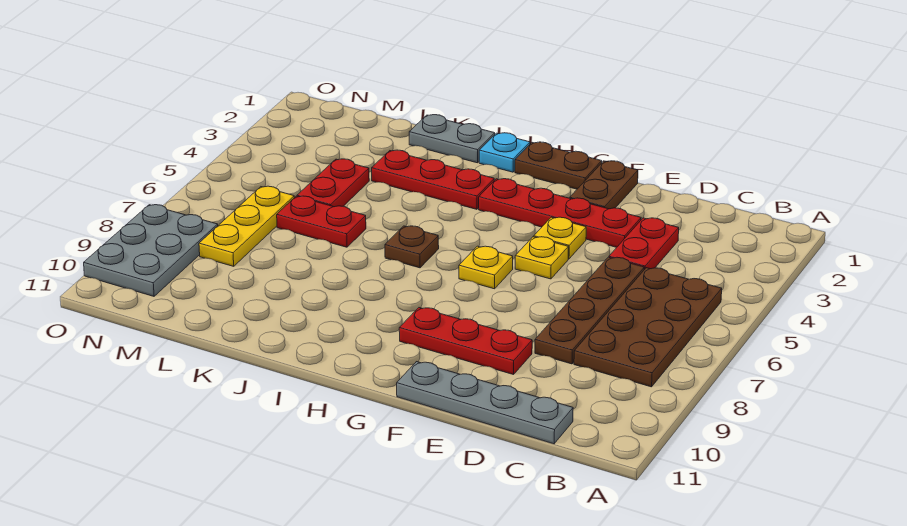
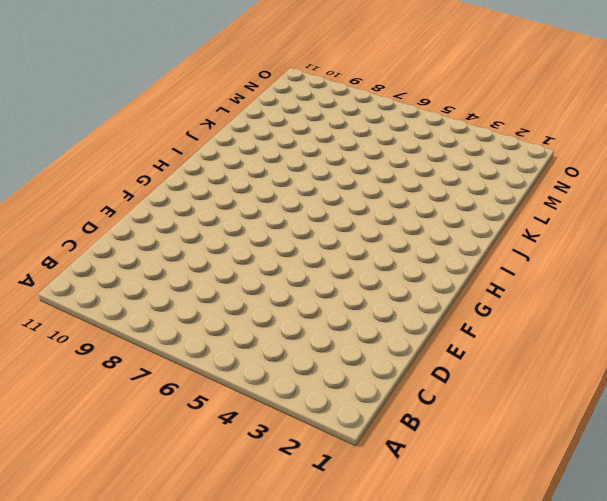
none -> brown 2x4 plate [574,268,722,387]
none -> grey 1x4 plate [397,362,573,444]
none -> red 1x2 plate [609,218,679,270]

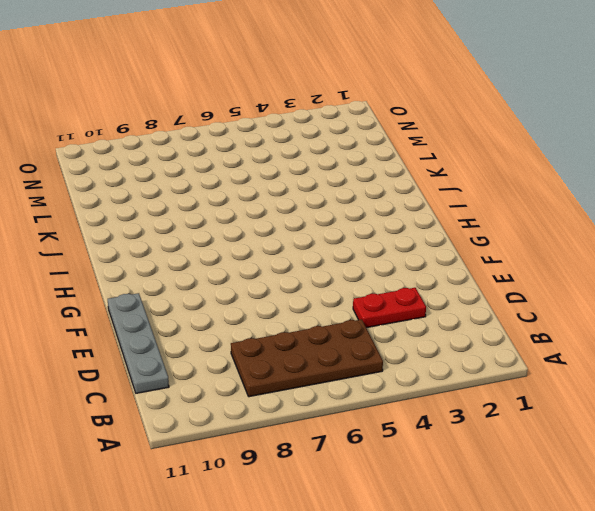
none -> brown 1x4 plate [535,257,644,364]
none -> red 1x4 plate [479,179,641,247]
none -> red 1x3 plate [399,308,532,375]

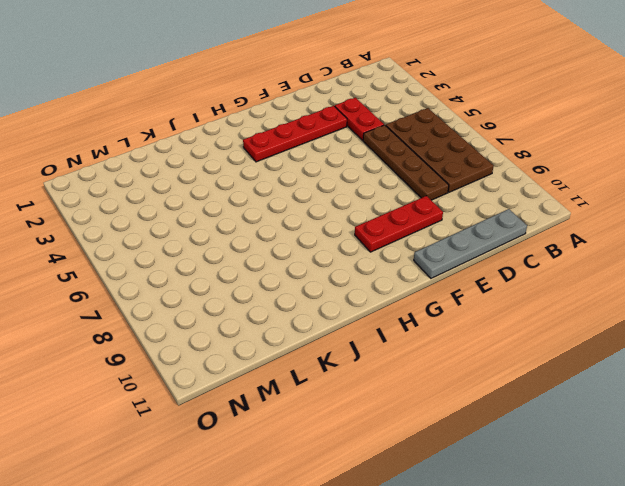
none -> brown 1x2 plate [570,161,638,209]
none -> yellow 1x1 plate [534,217,586,259]
none -> yellow 1x1 plate [515,237,569,279]

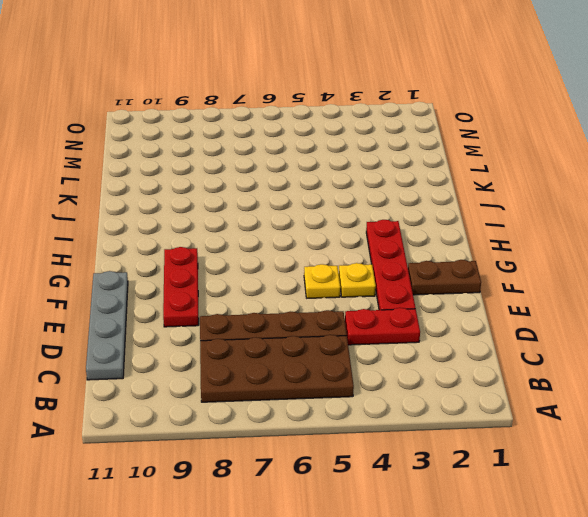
none -> brown 1x2 plate [515,142,602,189]
none -> yellow 1x1 plate [459,246,513,289]
none -> cyan 1x1 plate [479,133,530,172]

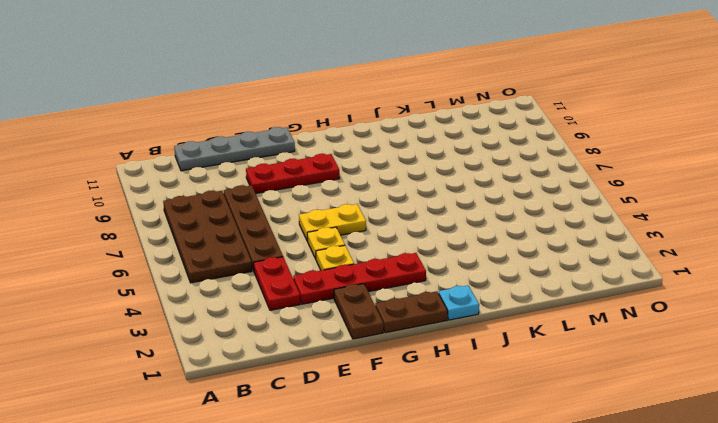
yellow 1x2 plate [299,204,366,241] -> yellow 1x1 plate [459,246,513,289]
none -> red 1x3 plate [372,150,494,209]
none -> brown 1x1 plate [385,226,439,268]
none -> grey 1x2 plate [409,115,495,163]

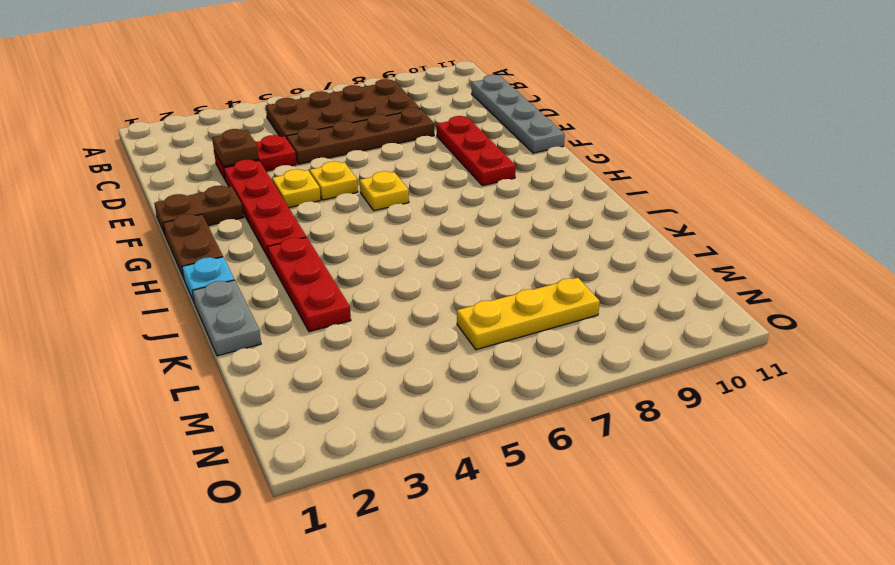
brown 1x1 plate [212,129,259,166] -> brown 1x1 plate moved to [385,226,439,268]
none -> red 1x2 plate [277,196,366,247]
none -> red 1x2 plate [297,159,369,207]
none -> grey 2x3 plate [84,205,218,296]

